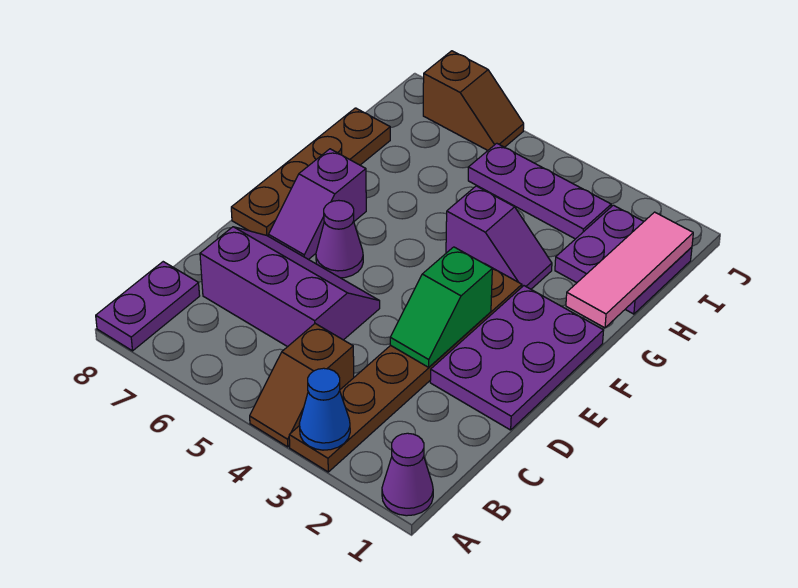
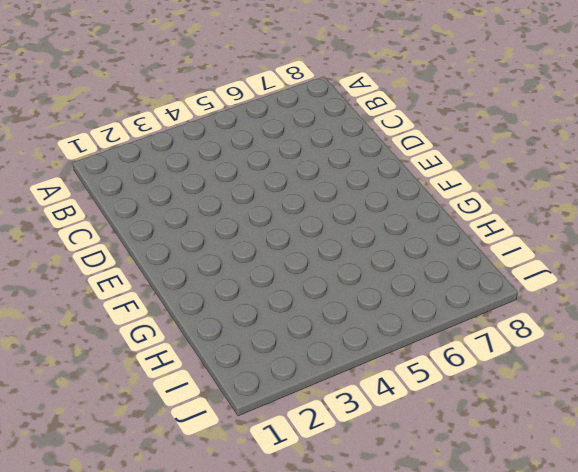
none -> purple 1x1 cone [382,433,433,516]
none -> brown 1x6 plate [289,263,522,472]
none -> brown 1x2 slope [250,324,354,447]

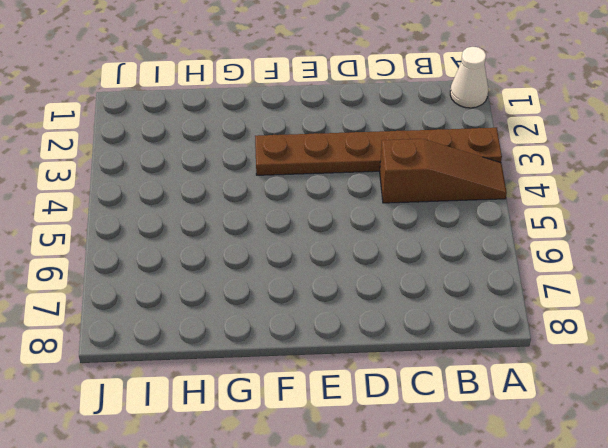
white 1x1 cone [450,47,488,108] -> purple 1x1 cone [382,433,433,516]
brown 1x3 slope [380,139,507,203] -> brown 1x2 slope [250,324,354,447]
none -> purple 1x2 plate [96,262,200,351]
none -> purple 2x3 slope [200,227,380,347]
none -> purple 2x3 plate [430,286,604,430]

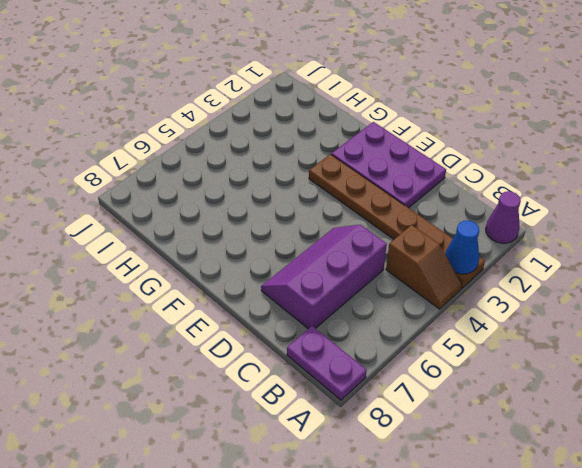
none -> purple 1x1 cone [316,200,363,278]
none -> purple 1x2 slope [269,149,366,260]
none -> brown 1x4 plate [231,108,390,236]

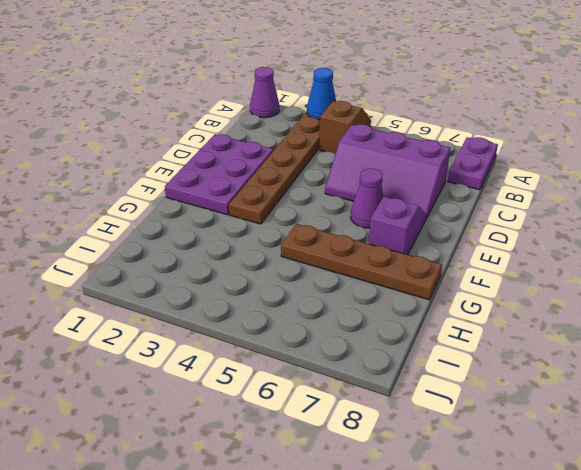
brown 1x4 plate [281,224,442,300] -> brown 1x4 plate turned to [231,108,390,236]
none -> purple 1x2 slope [446,186,552,289]
none -> purple 2x2 plate [555,205,692,314]
none -> purple 1x3 plate [468,143,611,239]

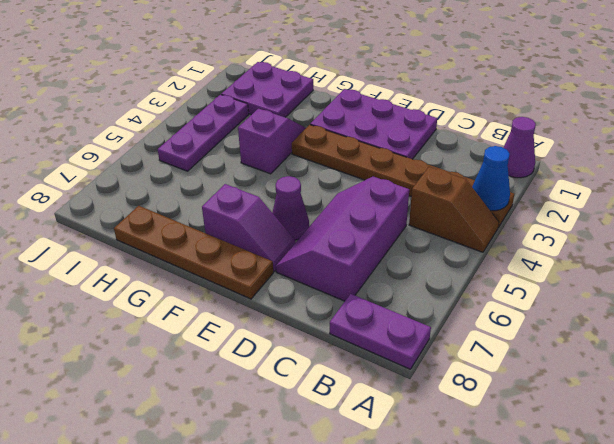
none -> brown 1x2 slope [423,51,524,150]
none -> green 1x2 slope [390,247,492,367]
none -> pink 1x3 tile [566,212,693,328]

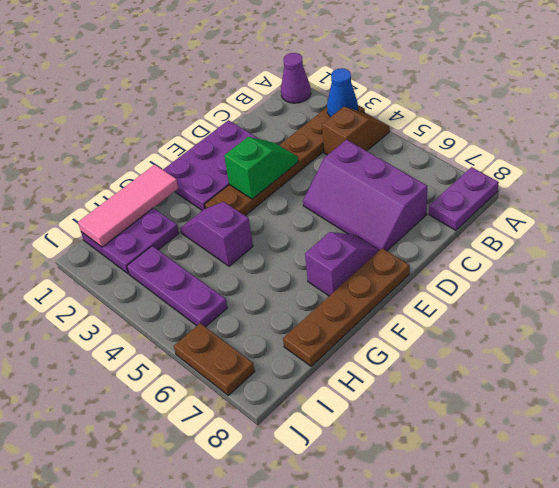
brown 1x2 plate [174,323,255,395] -> brown 1x2 slope [423,51,524,150]
none -> purple 1x1 cone [316,200,363,278]

